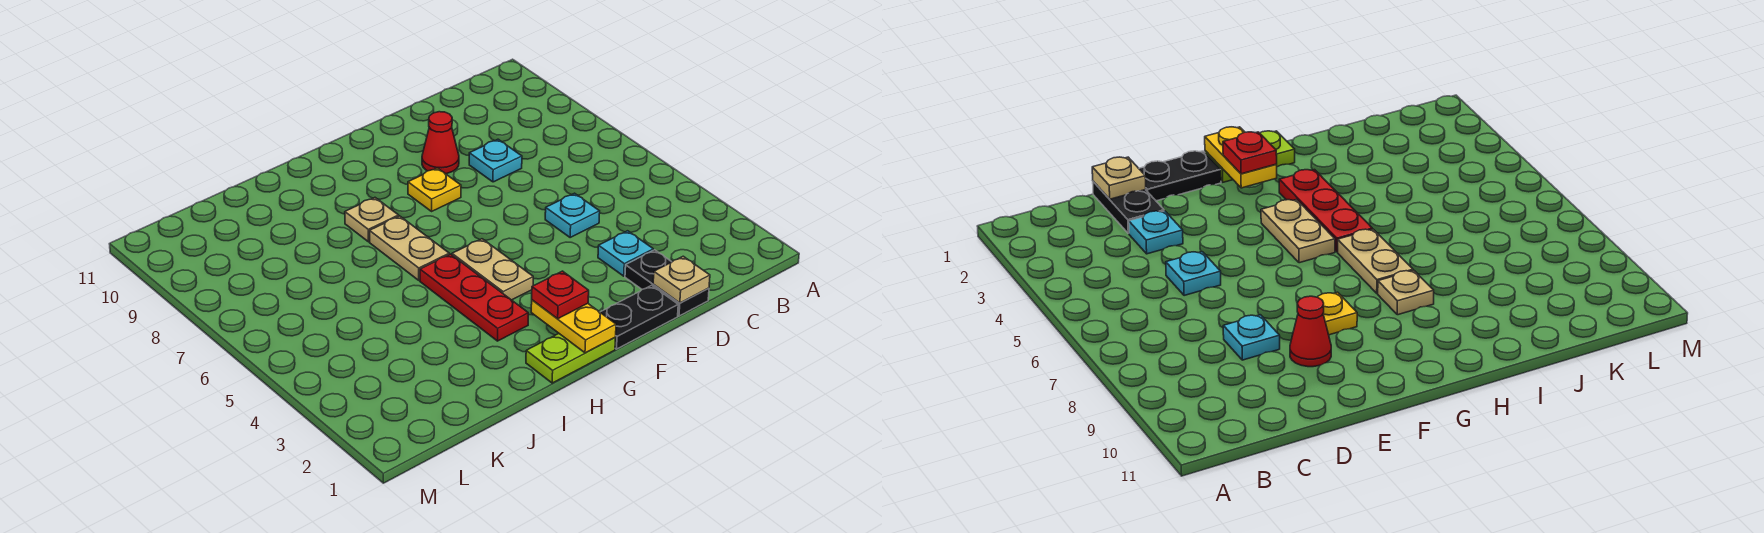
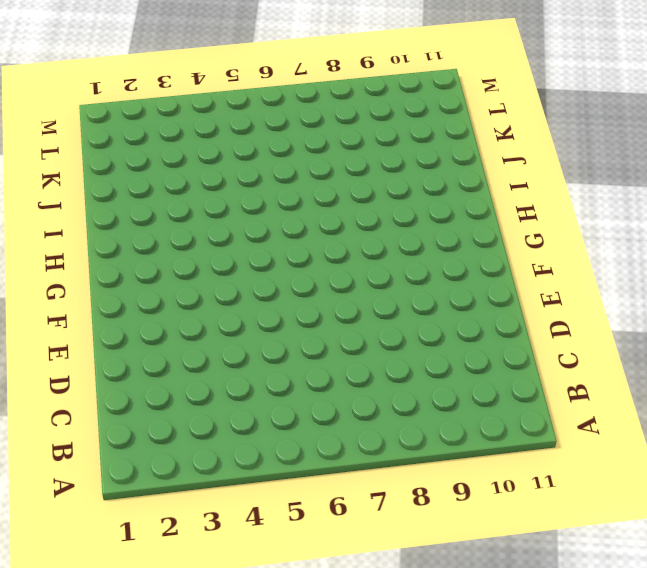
none -> black 1x2 plate [625,250,709,316]
none -> cyan 1x1 plate [598,231,653,276]
none -> cyan 1x1 plate [545,193,600,237]

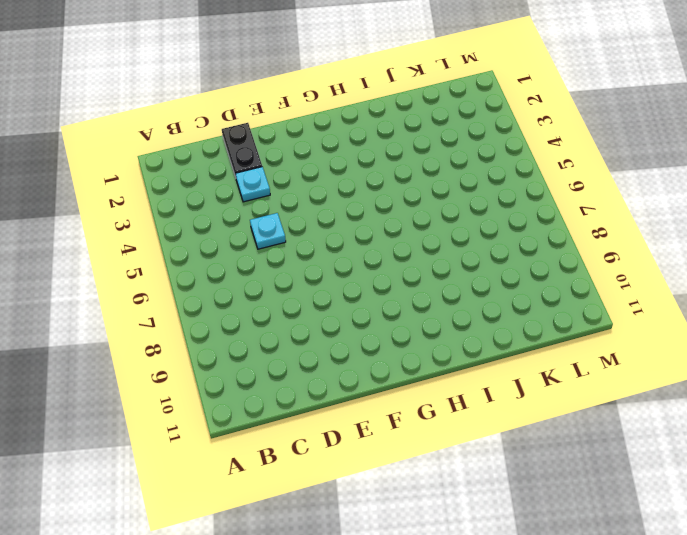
none -> cyan 1x1 plate [469,139,522,182]
none -> black 1x2 plate [600,285,678,349]
none -> red 1x1 cone [422,112,459,174]

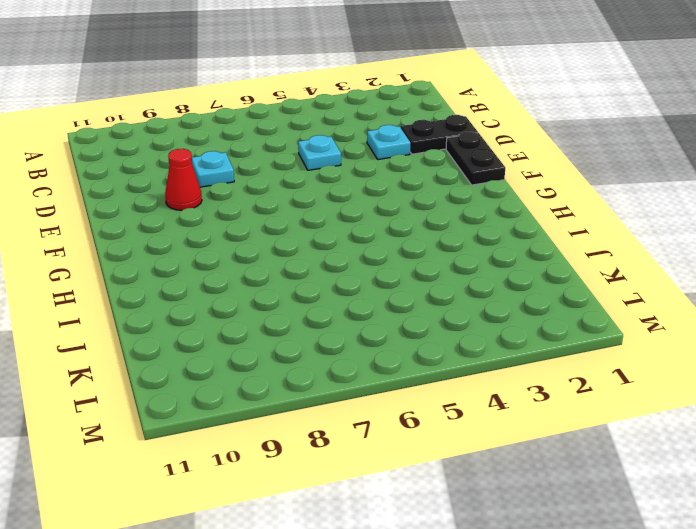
none -> yellow 1x1 plate [408,168,461,211]
none -> lime 1x2 plate [526,334,615,383]
none -> tan 1x2 plate [452,239,533,300]

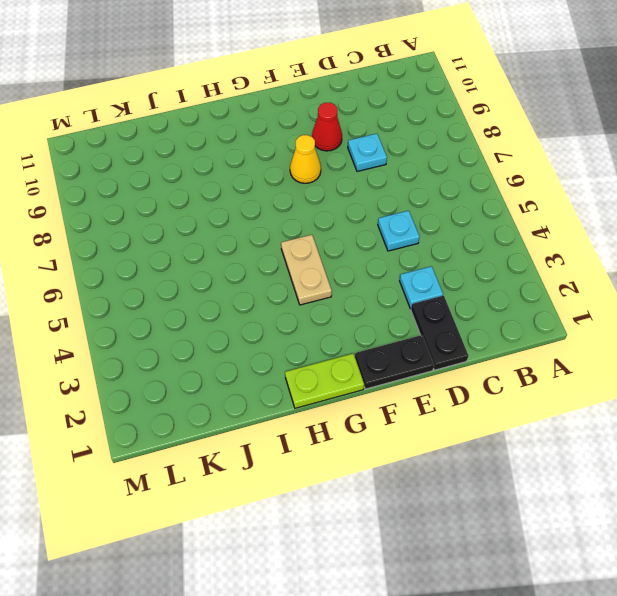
yellow 1x1 cone [290,135,321,183] -> yellow 1x1 plate [408,168,461,211]
none -> red 1x3 plate [420,254,528,341]
none -> tan 1x2 plate [369,216,449,280]
none -> tan 1x1 plate [345,198,399,242]

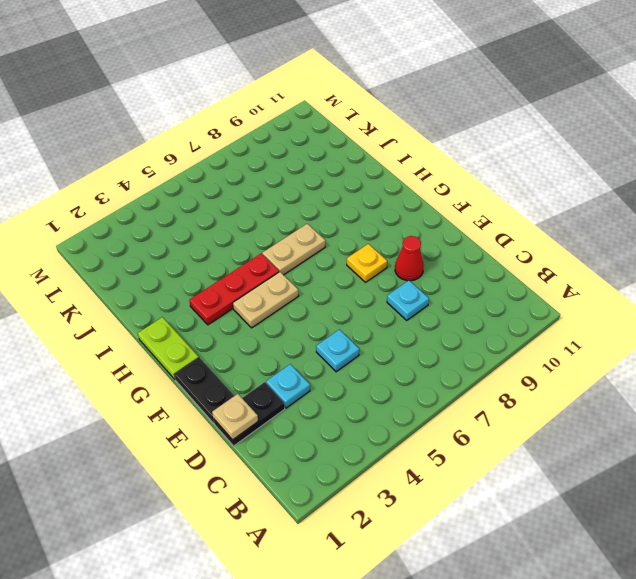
none -> tan 1x1 plate [345,198,399,242]
none -> yellow 1x2 plate [531,300,616,353]
none -> red 1x1 plate [532,271,589,319]

